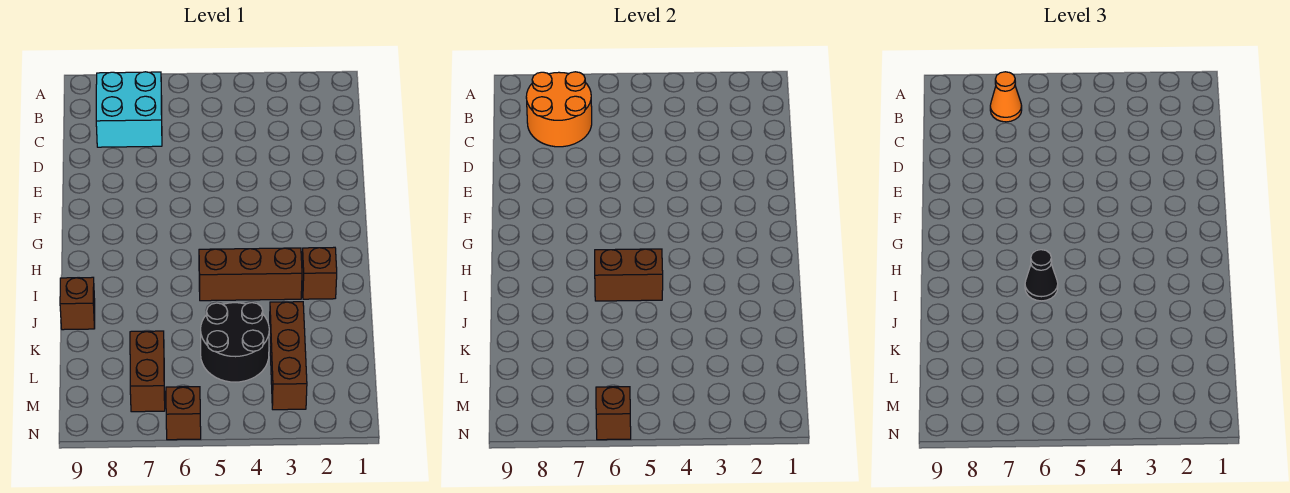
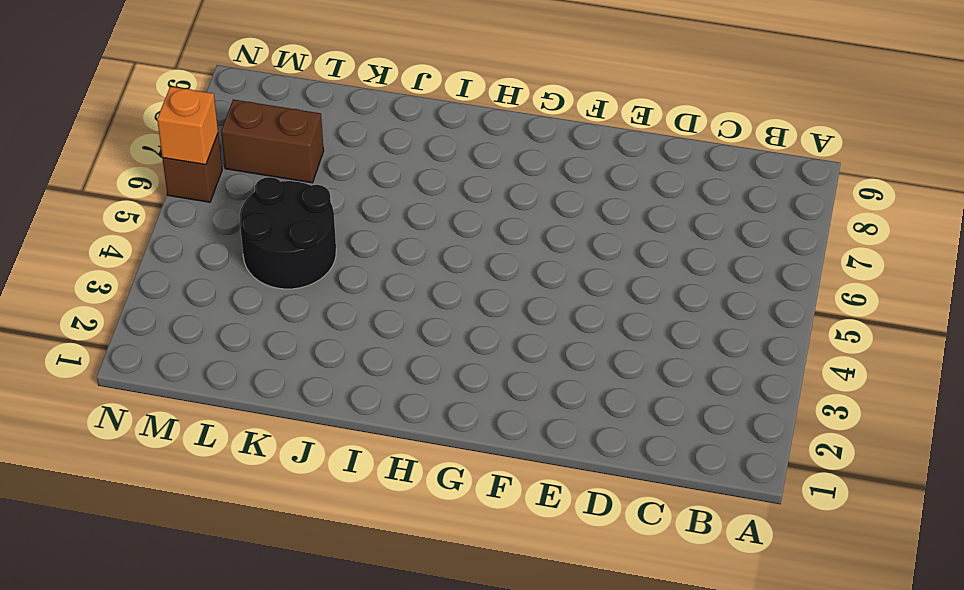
orange 1x1 brick [157,87,218,165] -> brown 1x1 brick [596,387,631,440]
none -> cyan 2x2 brick [96,72,162,147]
none -> brown 1x1 brick [302,247,337,299]
none -> brown 1x3 brick [199,248,302,301]

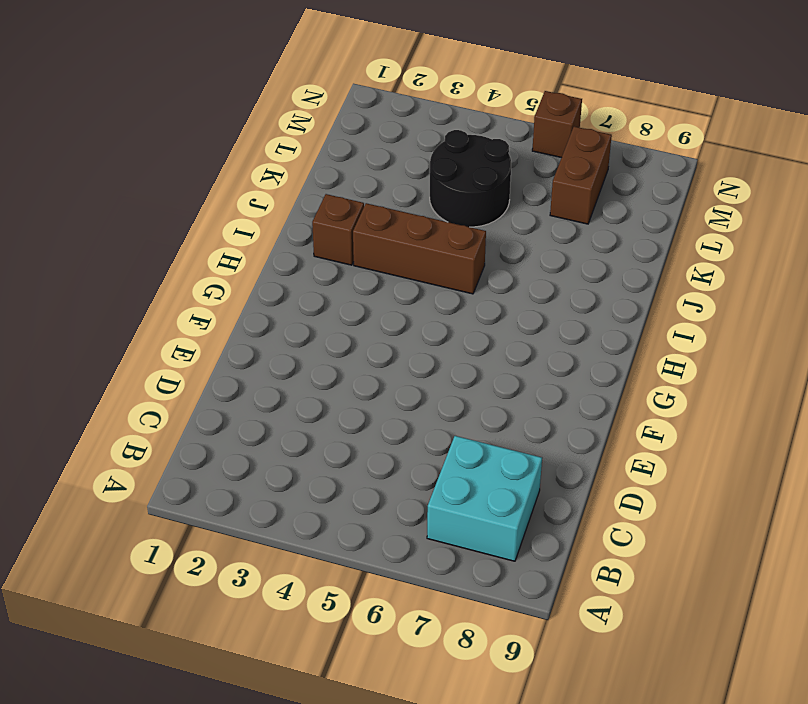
none -> brown 1x1 brick [60,277,95,330]
none -> brown 1x3 brick [270,302,307,410]
none -> orange 2x2 round brick [526,72,592,147]

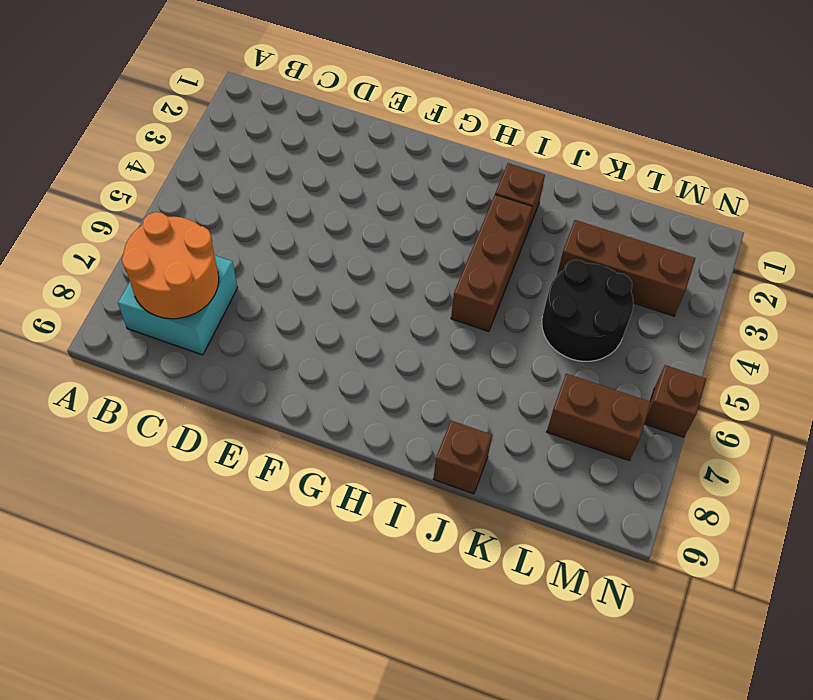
none -> brown 1x2 brick [595,249,663,301]
none -> brown 1x1 brick [596,387,631,440]
none -> orange 1x1 cone [990,72,1022,122]

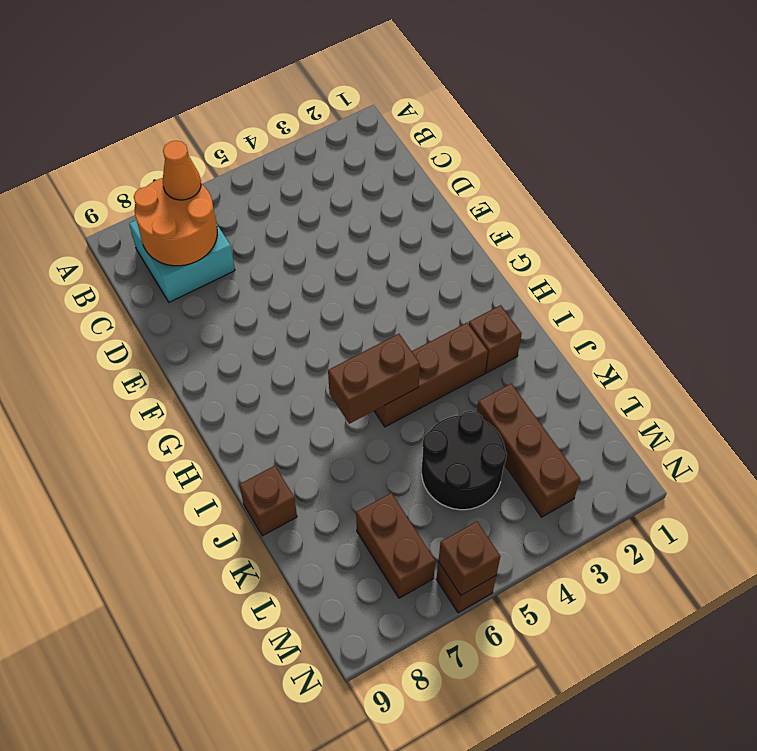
none -> black 1x1 cone [1025,250,1058,301]

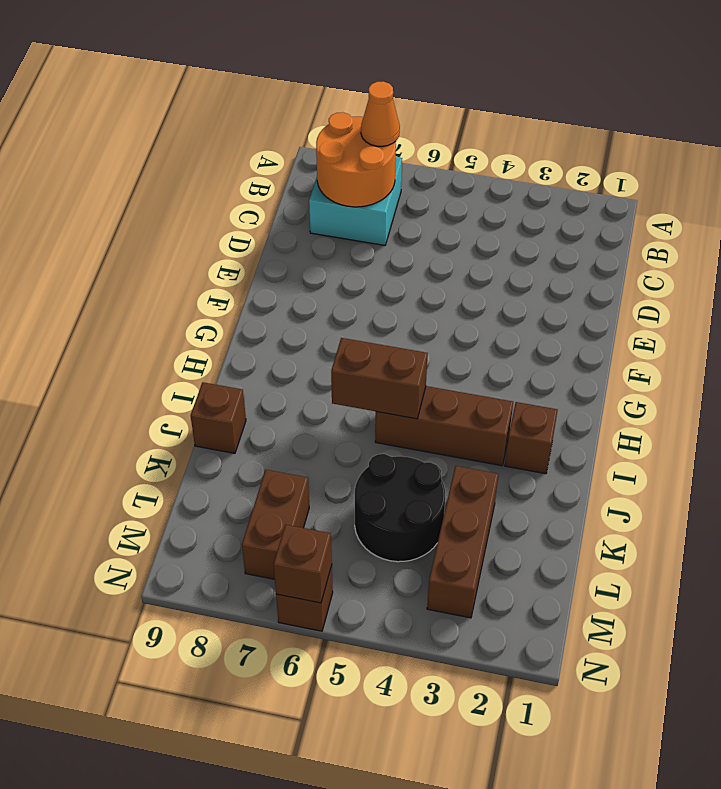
none -> black 1x1 cone [1025,250,1058,301]

